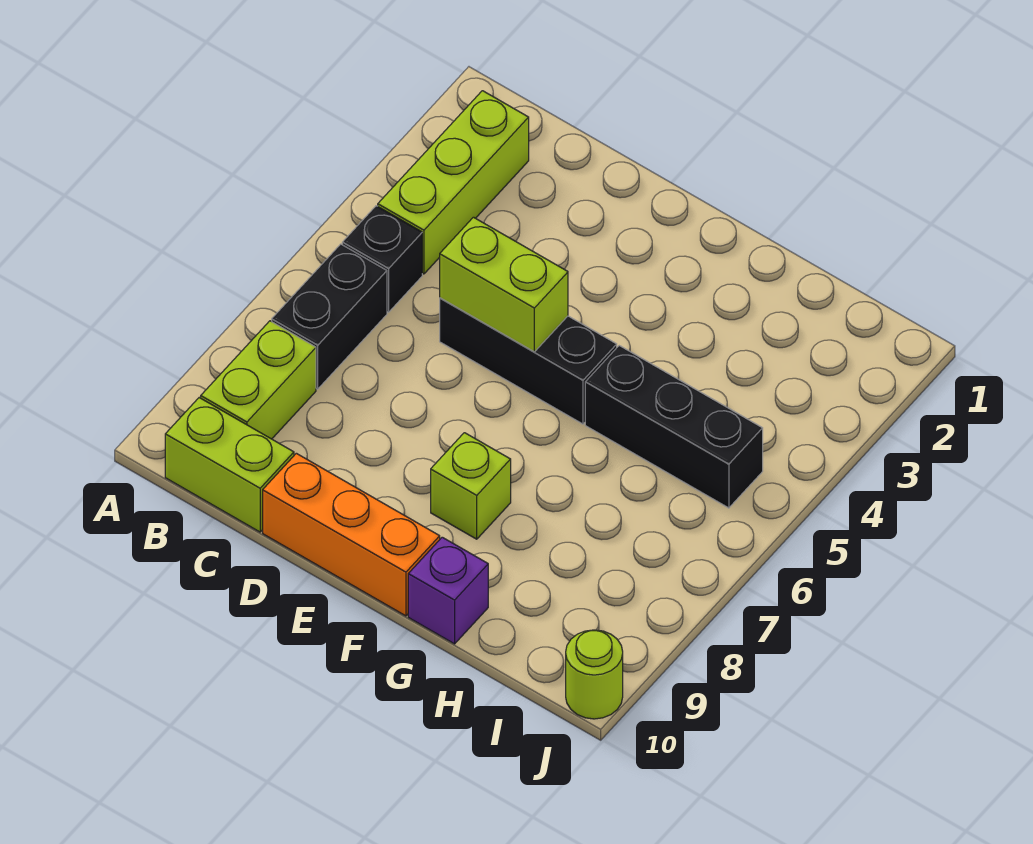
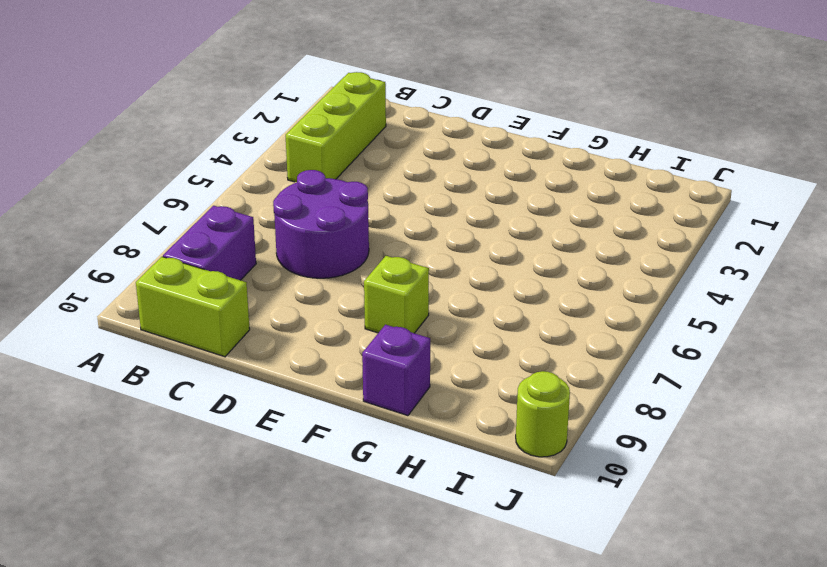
purple 1x2 brick [163,206,256,280] -> lime 1x2 brick [201,321,316,439]
purple 2x2 round brick [273,170,369,278] -> none
none -> black 1x1 brick [342,206,422,312]
none -> black 1x2 brick [272,244,387,389]
none -> black 1x3 brick [440,298,617,424]

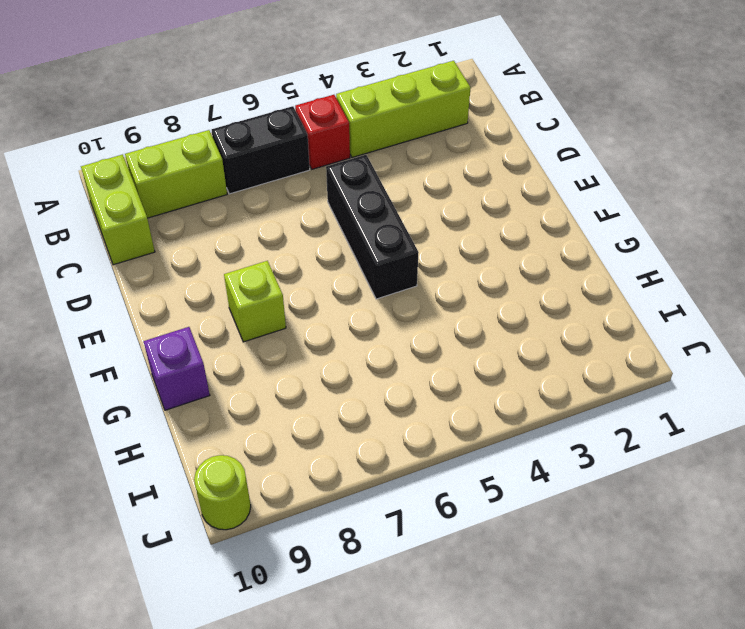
red 1x1 brick [295,95,350,169] -> black 1x1 brick [342,206,422,312]
none -> orange 1x3 brick [263,453,440,616]
none -> black 1x3 brick [585,346,763,508]
none -> lime 1x2 brick [440,217,568,352]

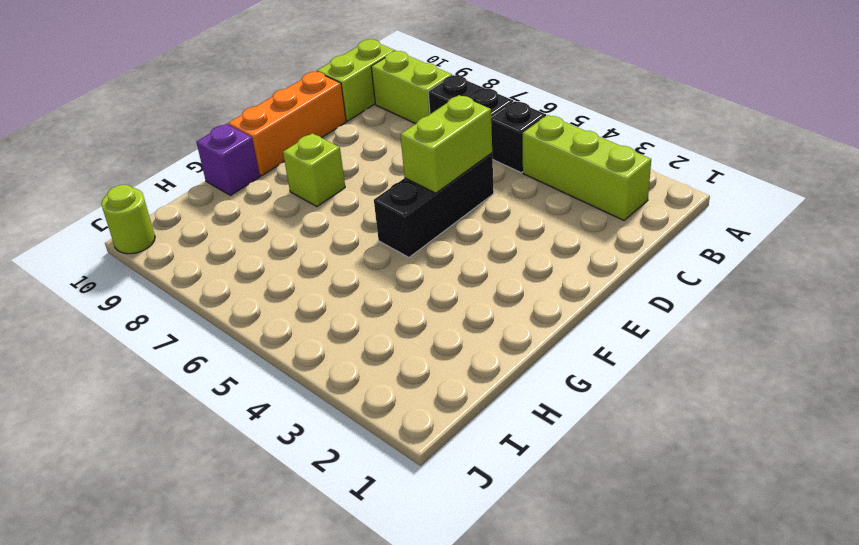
none -> black 1x3 brick [585,346,763,508]

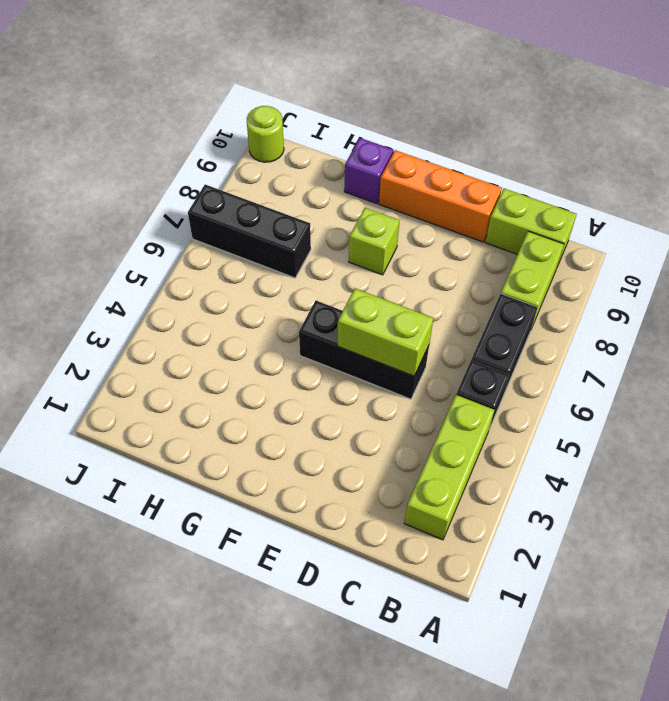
black 1x3 brick [188,185,311,278] -> black 1x3 brick moved to [585,346,763,508]

